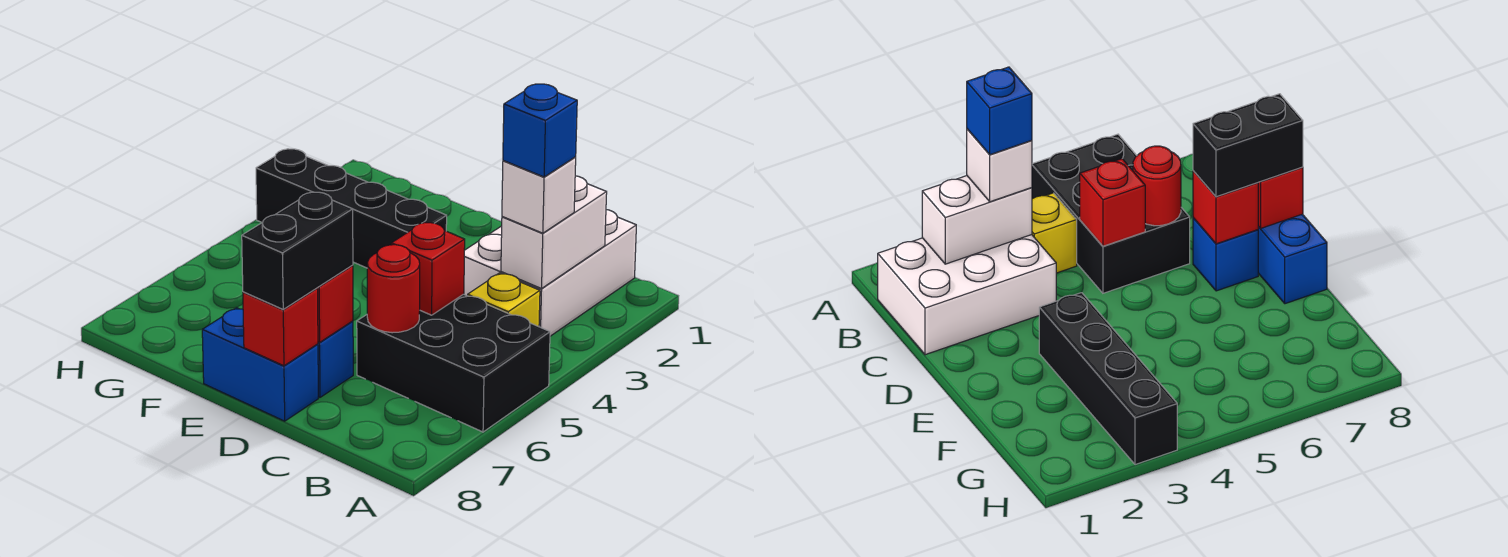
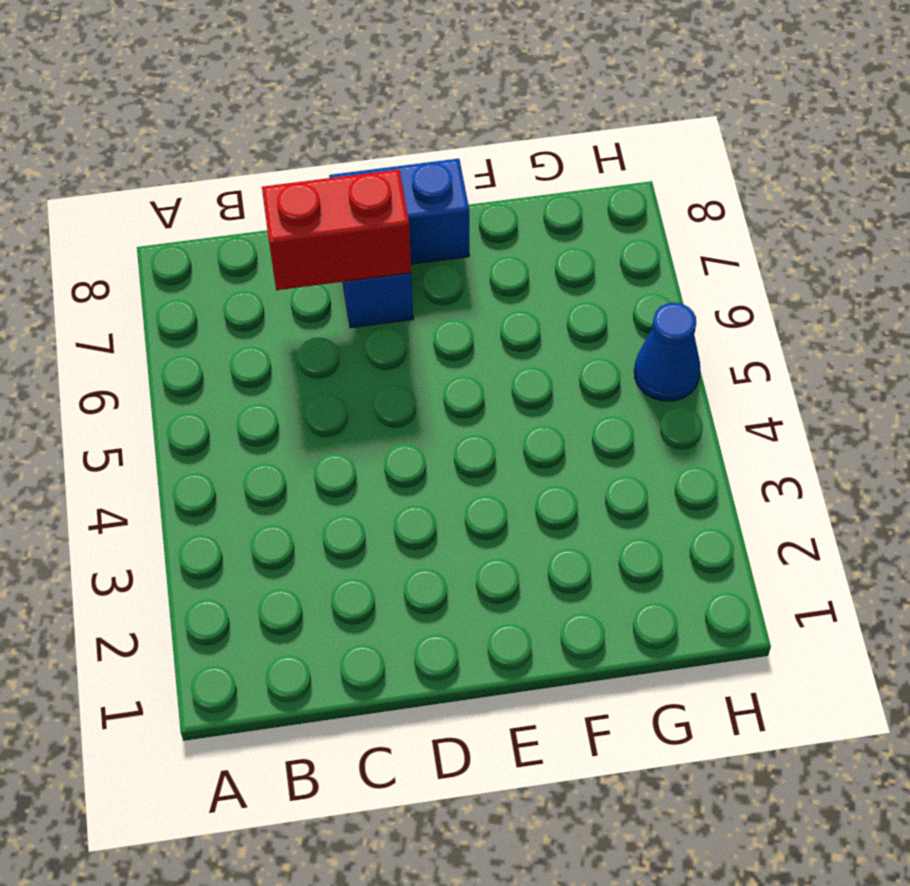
red 1x2 brick [262,169,411,290] -> red 1x1 brick [318,265,353,342]
blue 1x1 cone [634,303,700,401] -> none
none -> black 2x3 brick [357,294,550,432]
none -> white 2x3 brick [464,210,636,336]
none -> yellow 1x1 brick [468,273,540,327]

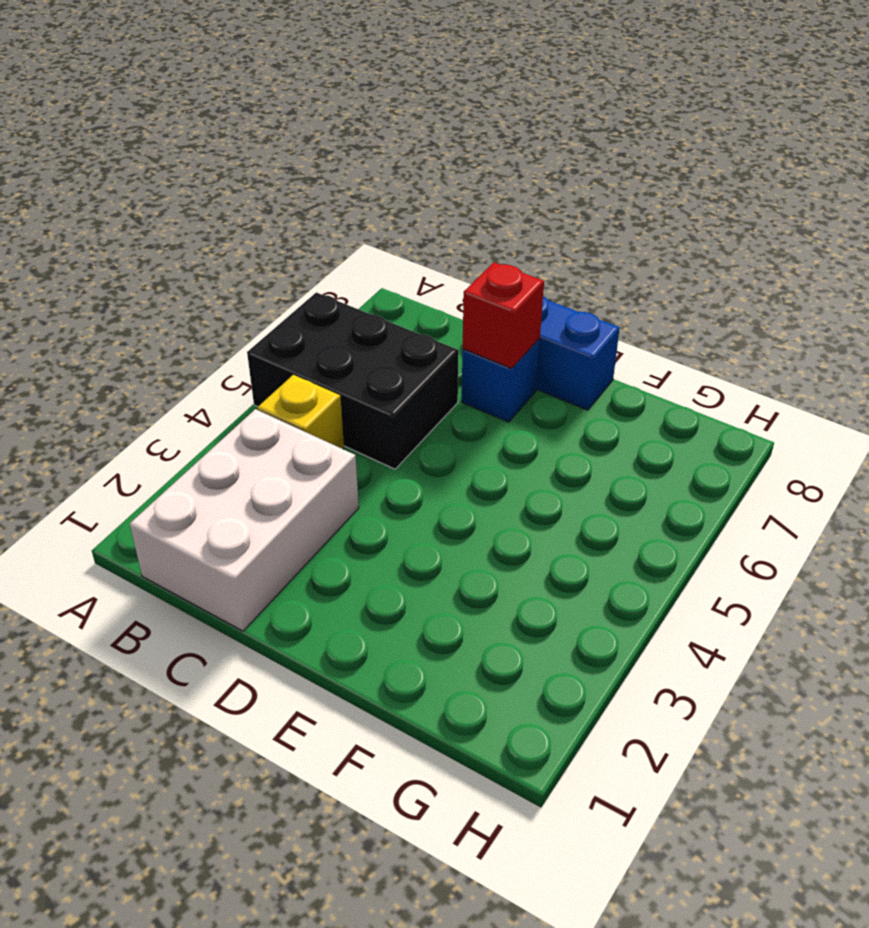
none -> black 1x4 brick [256,149,447,268]
none -> white 1x2 brick [501,176,607,289]
none -> red 1x1 brick [391,222,465,315]

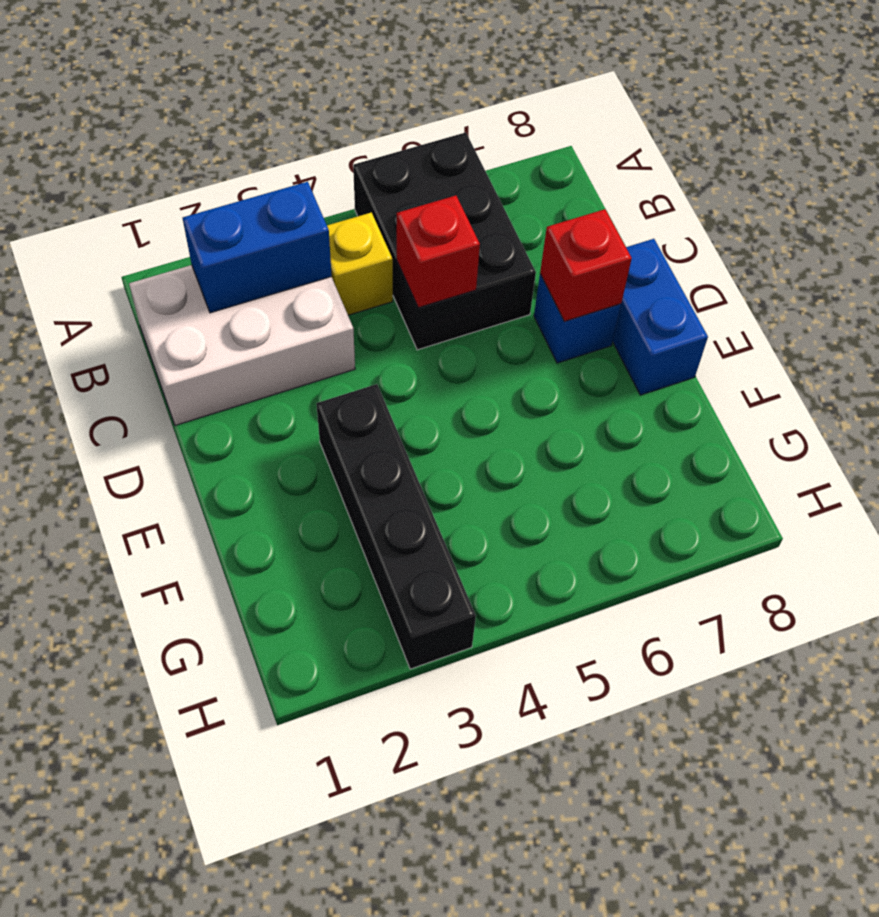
blue 1x2 brick [183,182,332,313] -> white 1x2 brick [501,176,607,289]
none -> red 1x1 round brick [367,245,420,333]
none -> red 1x1 brick [243,288,318,366]
none -> white 1x1 brick [502,157,576,233]

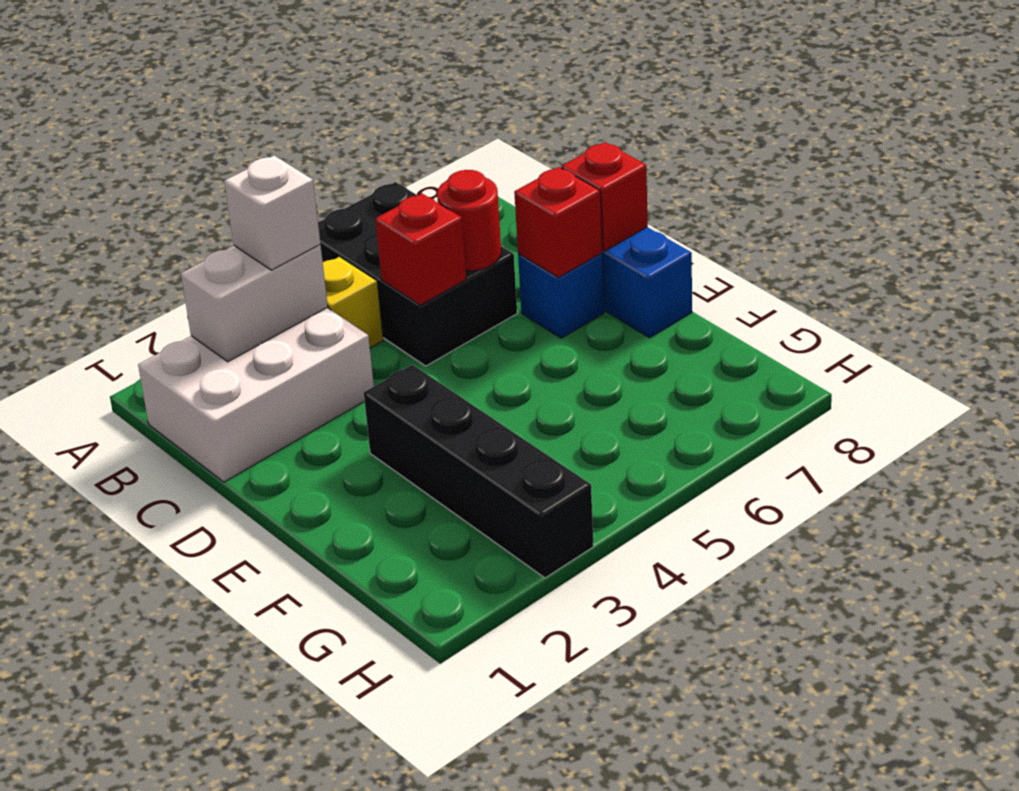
none -> black 1x2 brick [242,192,353,309]
none -> blue 1x1 brick [503,84,577,177]

